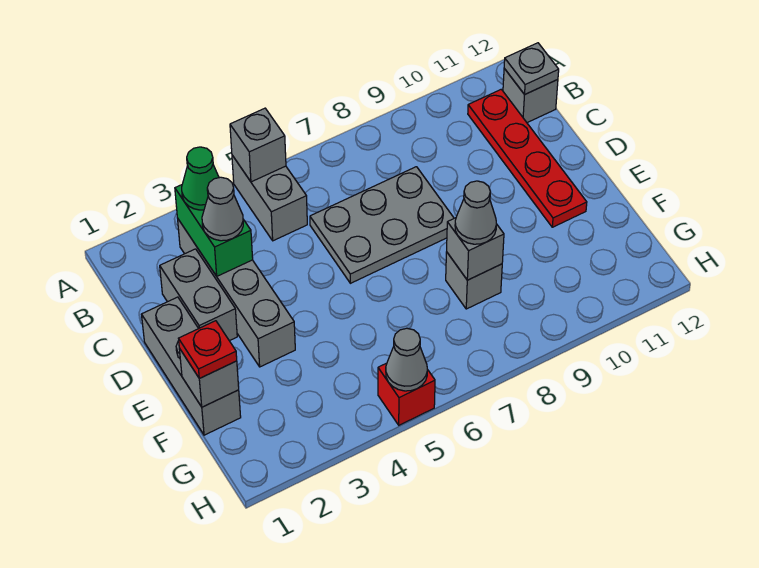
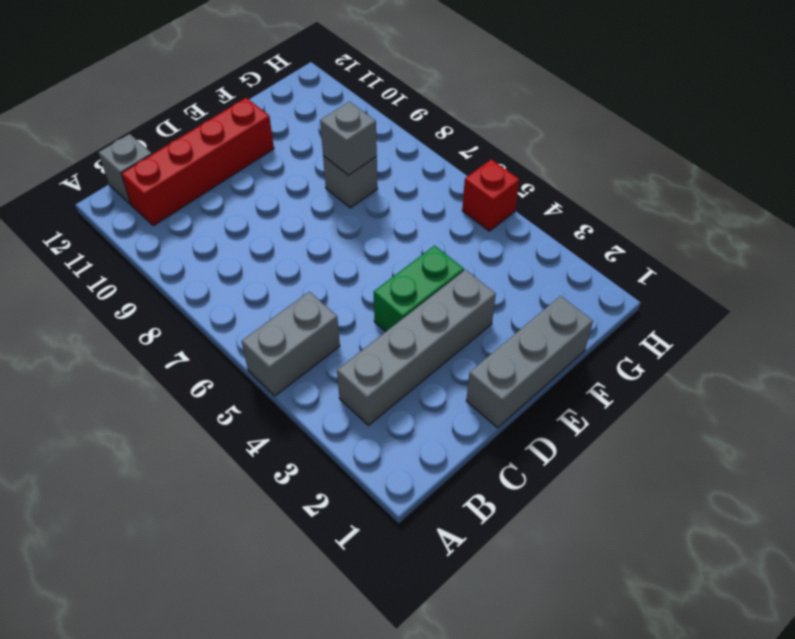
red 1x4 brick [121,98,274,226] -> red 1x4 plate [468,89,587,227]
green 1x2 brick [374,246,464,331] -> green 1x2 brick moved to [175,185,253,276]
none -> grey 1x2 brick [160,249,237,341]
none -> grey 2x3 plate [310,167,454,283]
none -> grey 1x1 brick [230,108,286,182]

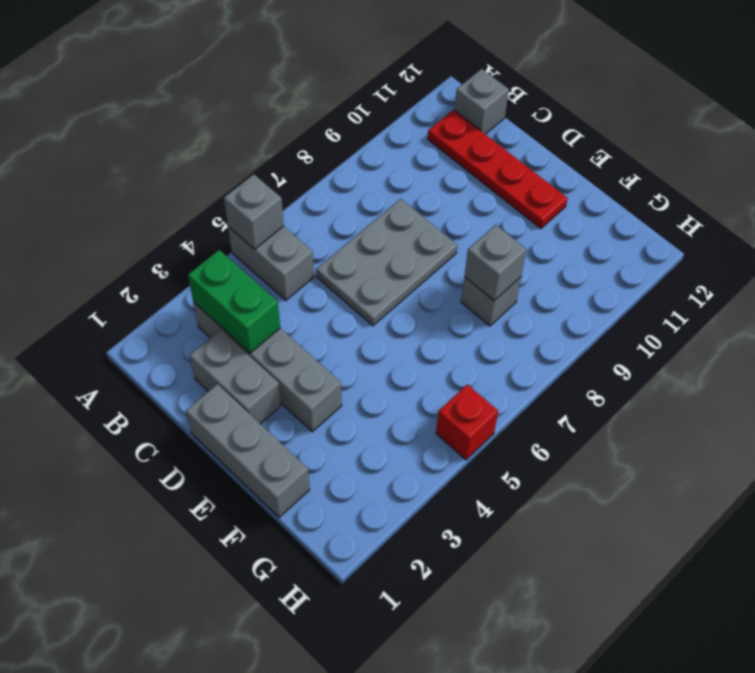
none -> grey 1x1 plate [504,43,559,94]
none -> grey 1x1 brick [179,348,239,407]
none -> grey 1x1 cone [386,328,427,391]

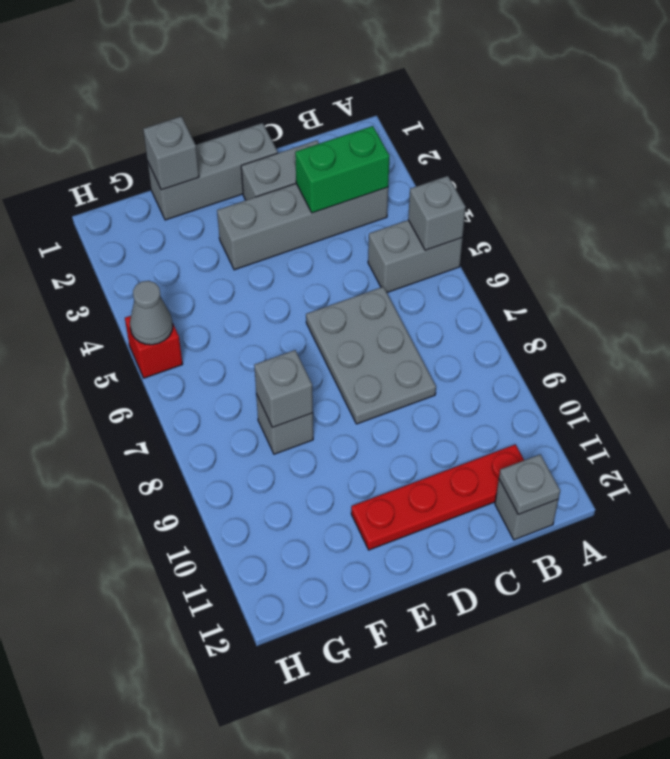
none -> green 1x1 cone [182,147,219,210]
none -> grey 1x1 cone [202,177,243,241]
none -> red 1x1 plate [179,321,237,378]

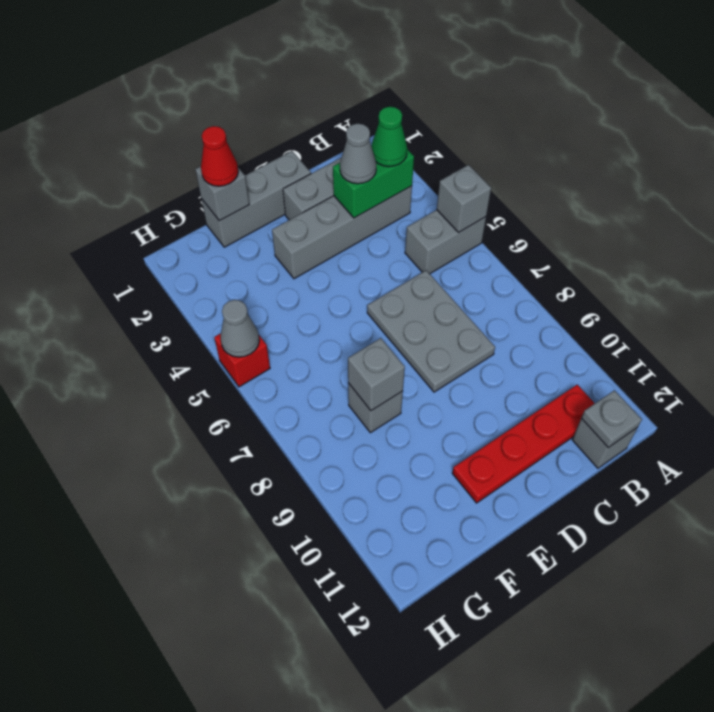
red 1x1 cone [201,126,238,186] -> red 1x1 plate [179,321,237,378]
none -> grey 1x1 cone [455,181,497,244]

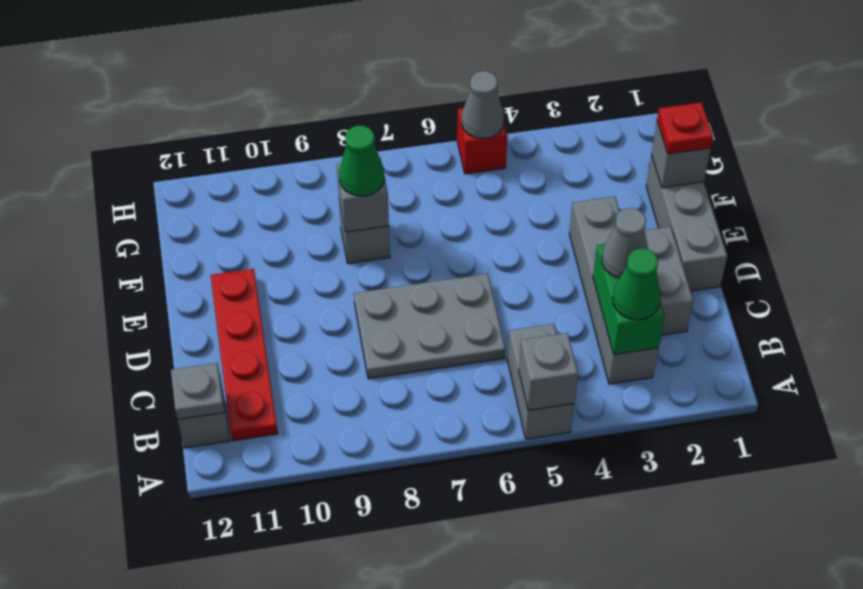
green 1x1 cone [339,126,384,196] -> grey 1x1 cone [455,181,497,244]

